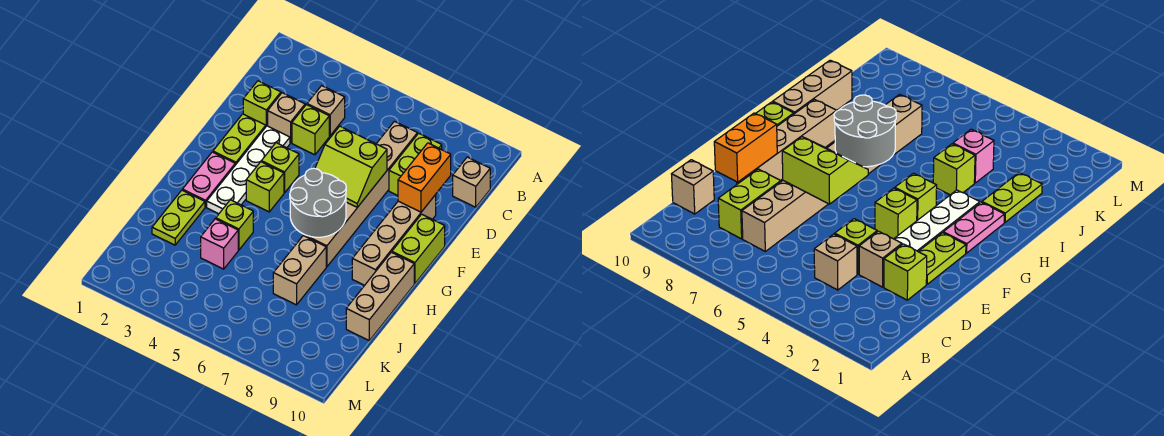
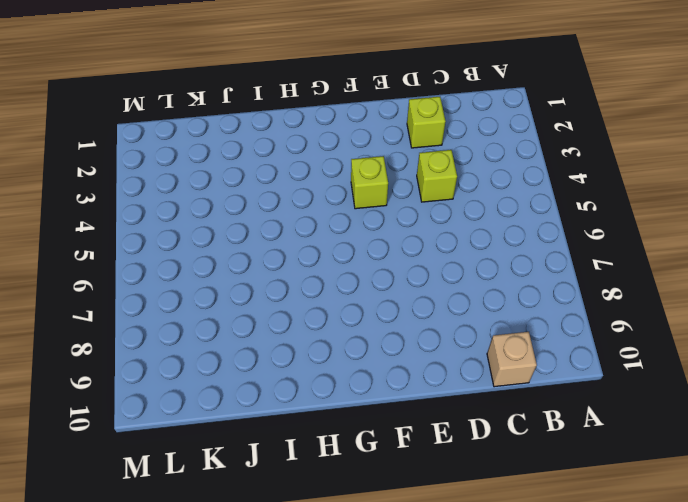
none -> tan 1x1 brick [307,86,345,136]
none -> tan 1x6 brick [304,121,417,267]
none -> lime 1x2 brick [389,133,442,196]

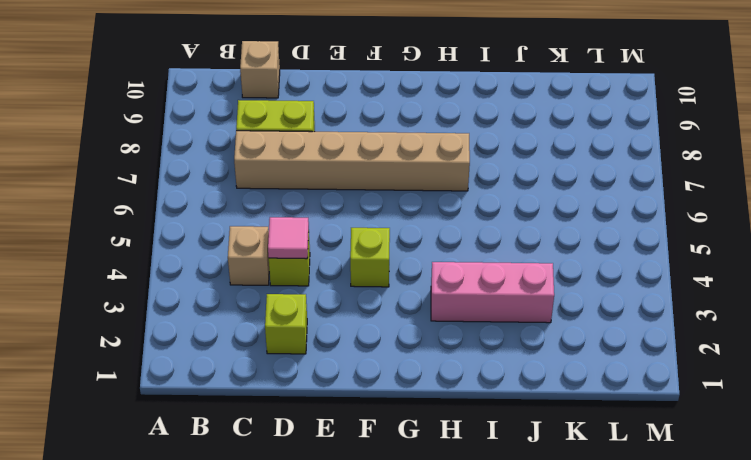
pink 1x1 tile [268,217,309,259] -> none
pink 1x3 brick [431,262,554,323] -> white 1x4 plate [207,126,290,214]
none -> tan 1x1 brick [268,93,305,143]
none -> lime 1x2 plate [213,114,266,165]
none -> tan 1x4 brick [352,195,436,285]

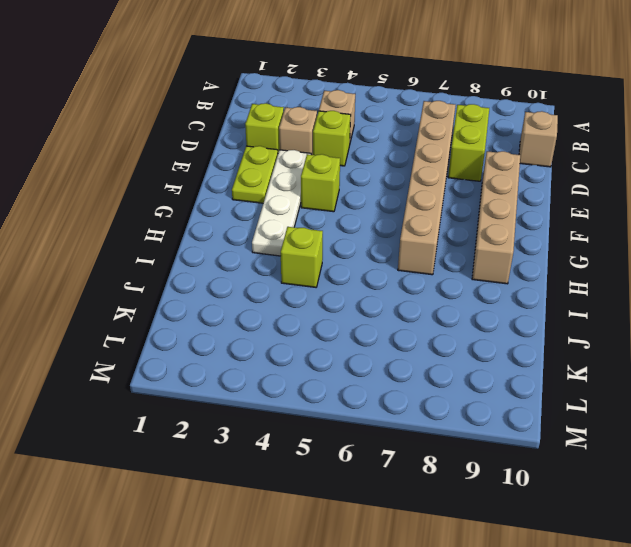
none -> lime 1x2 brick [392,214,445,283]
none -> pink 1x2 plate [183,152,235,207]
none -> lime 1x1 brick [246,162,284,212]

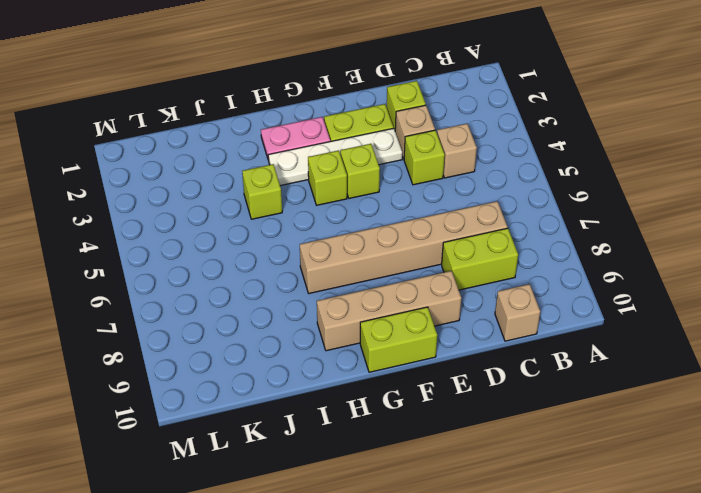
none -> tan 1x3 brick [346,252,414,340]
none -> lime 1x2 plate [152,190,205,245]
none -> tan 1x2 brick [273,236,326,305]

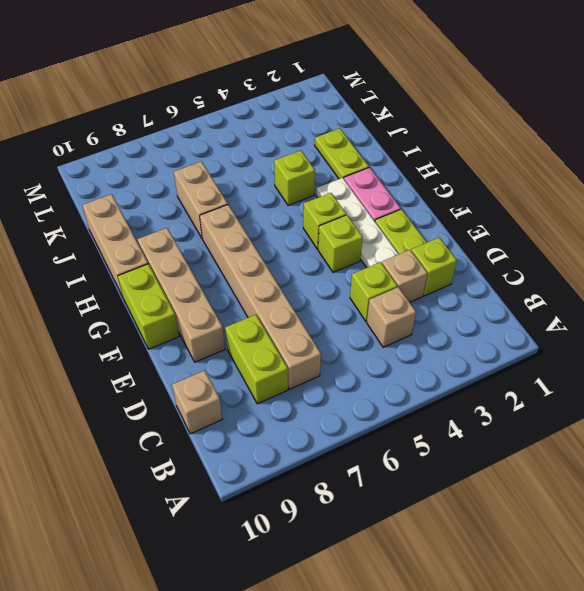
none -> pink 1x1 brick [201,219,238,269]
none -> orange 1x2 brick [398,143,451,212]
none -> lime 2x2 slope [315,126,387,207]

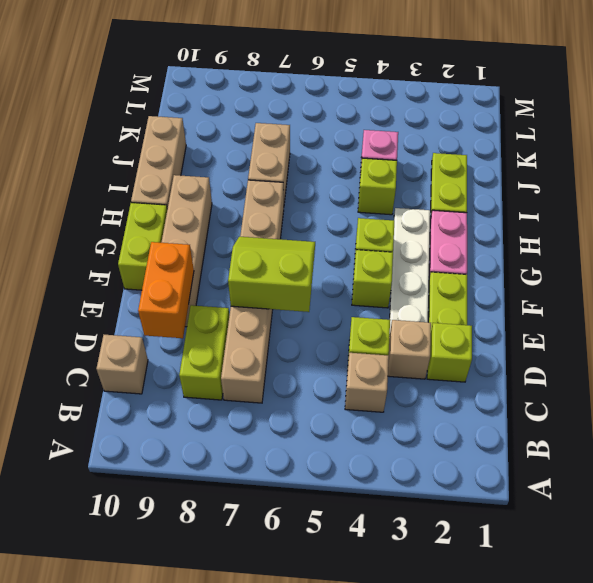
none -> grey 2x2 round brick [290,168,346,237]

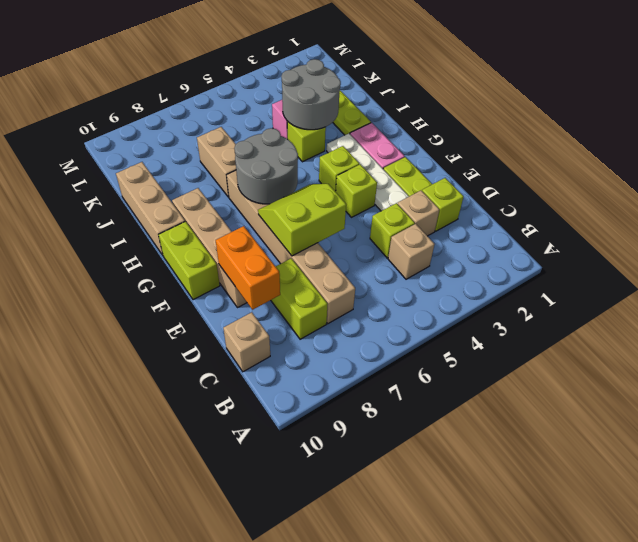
grey 2x2 round brick [281,59,341,130] -> none

